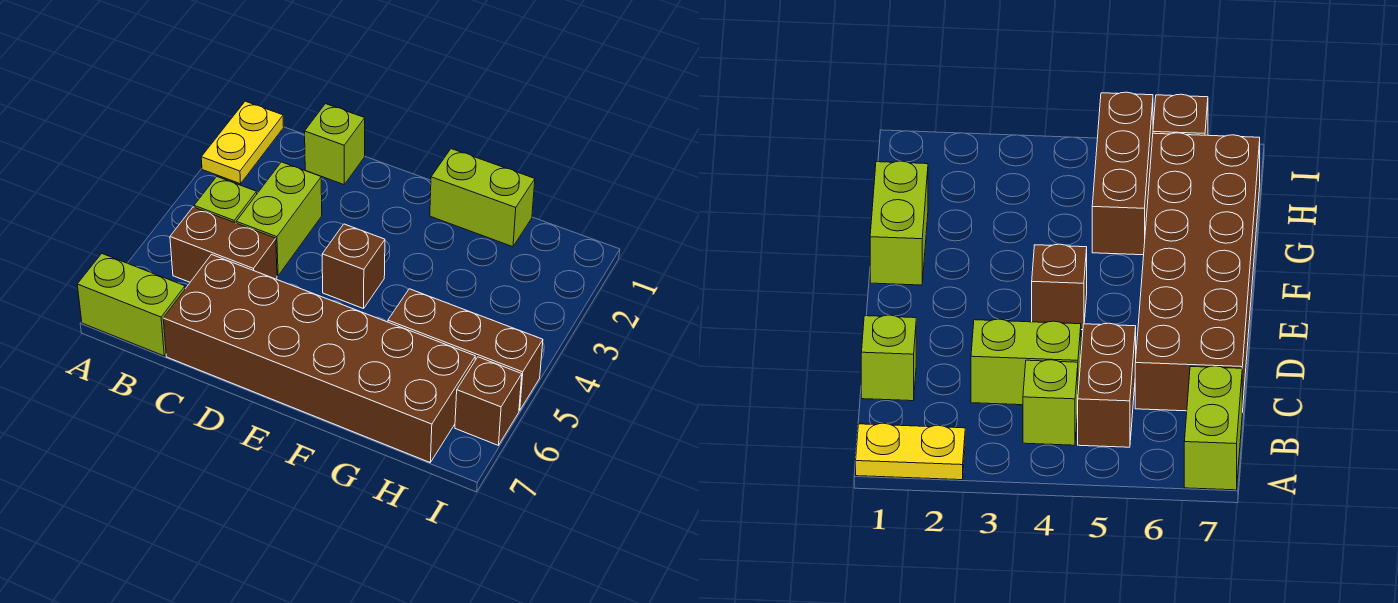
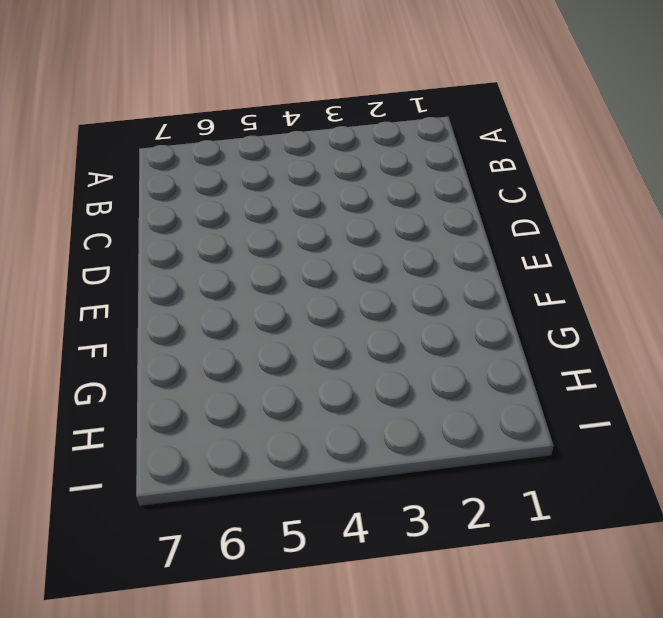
none -> yellow 1x2 plate [201,101,284,184]
none -> lime 1x2 brick [77,254,185,356]

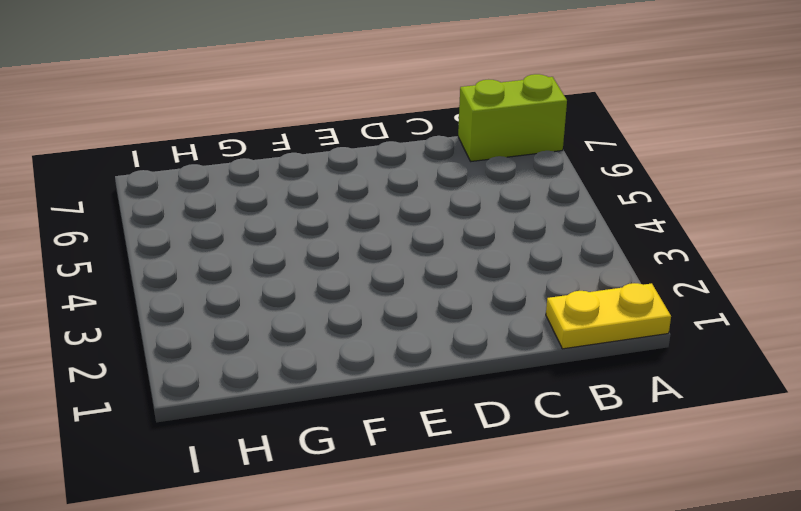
yellow 1x2 plate [546,283,671,349] -> yellow 1x2 plate turned to [201,101,284,184]
none -> lime 1x1 brick [194,177,257,223]
none -> brown 1x2 brick [170,207,277,282]

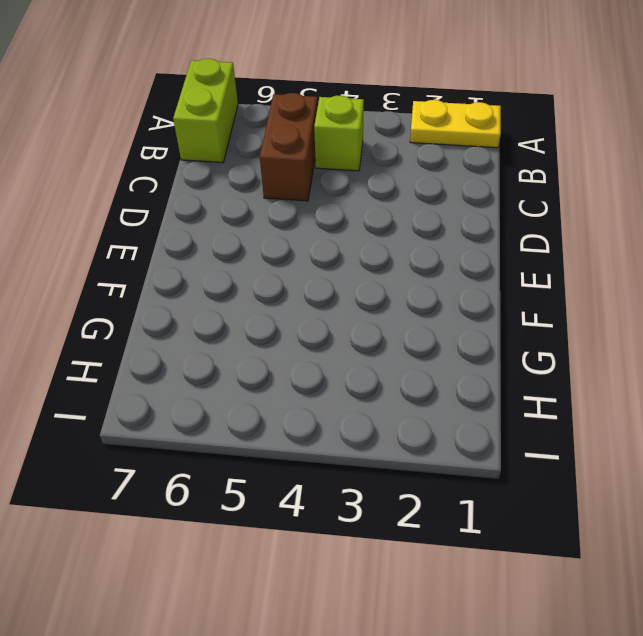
none -> lime 1x1 brick [305,104,365,185]
none -> lime 1x2 brick [236,162,322,276]

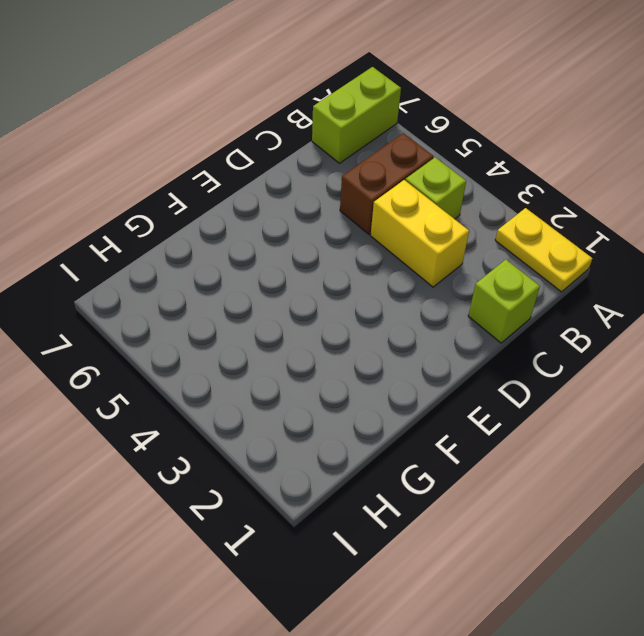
yellow 1x2 brick [371,180,469,287] -> lime 1x2 brick [236,162,322,276]
none -> brown 2x6 brick [163,255,475,462]
none -> brown 1x1 brick [322,224,385,309]

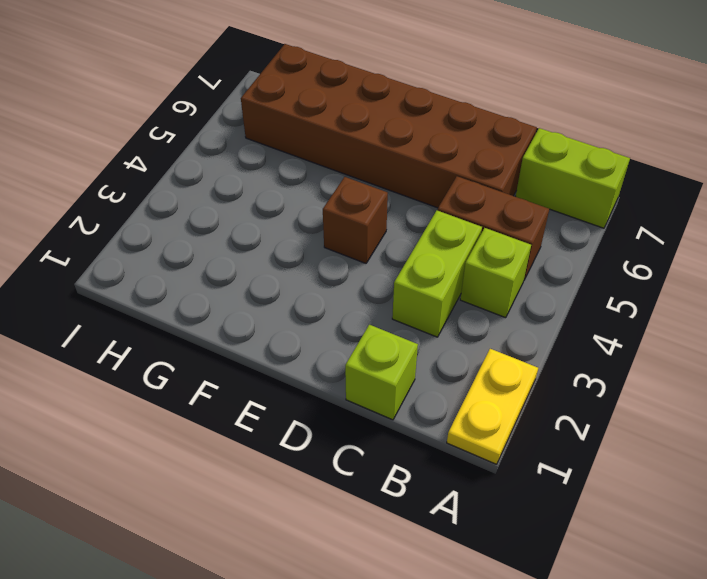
none -> lime 1x2 brick [430,149,535,247]
none -> brown 1x3 brick [388,289,543,411]

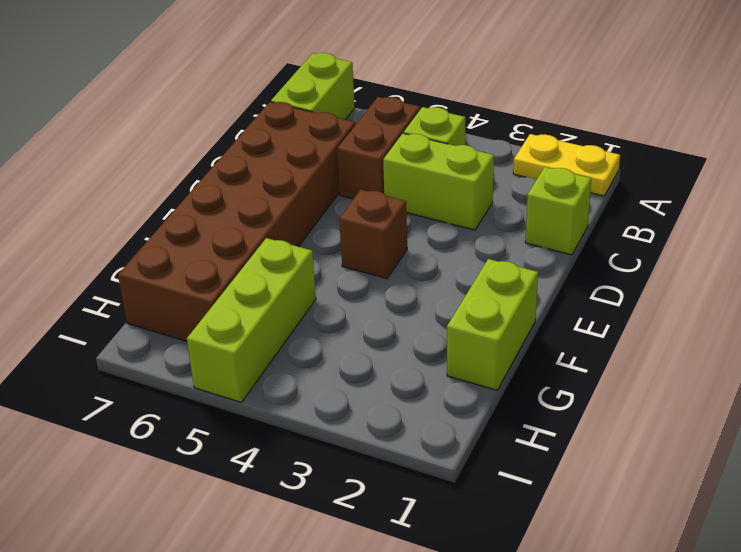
lime 1x3 brick [187,238,316,402] -> brown 1x3 brick [388,289,543,411]
none -> brown 1x1 brick [455,357,522,445]

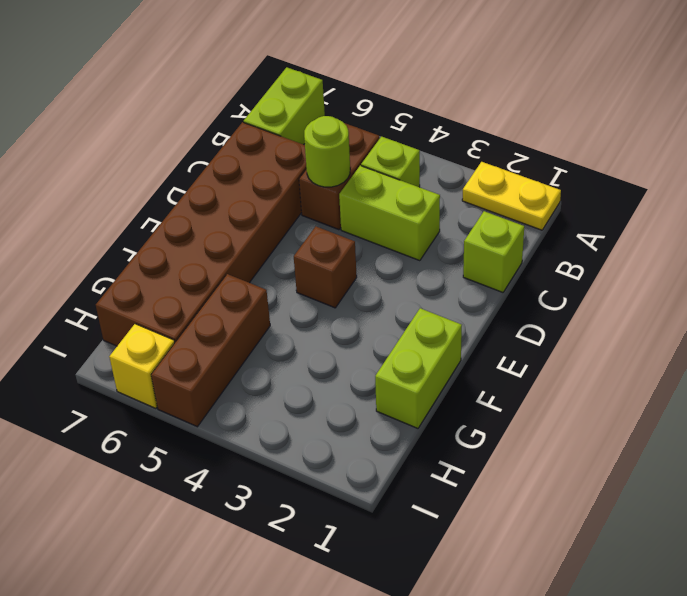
lime 1x1 round brick [304,116,350,187] -> none
yellow 1x1 brick [109,324,175,408] -> brown 1x1 brick [455,357,522,445]

